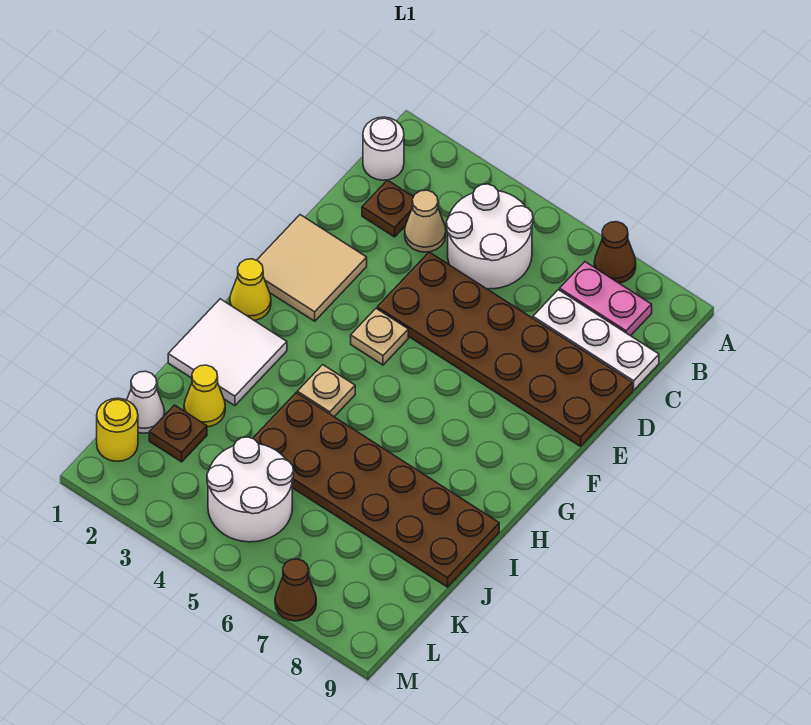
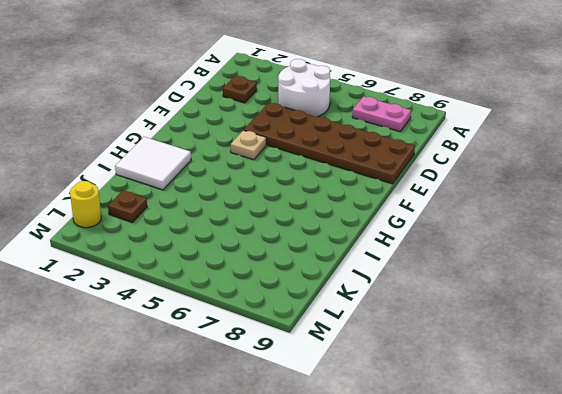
none -> brown 1x1 cone [594,222,636,283]
none -> white 1x1 round brick [363,117,404,180]
none -> tan 1x1 cone [405,190,446,252]

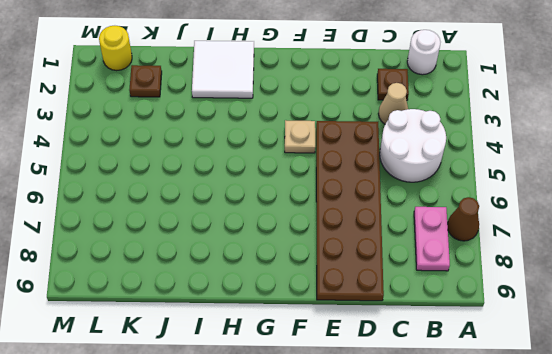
none -> white 1x3 plate [533,290,659,390]
none -> tan 2x2 tile [257,215,367,321]
none -> yellow 1x1 cone [230,259,271,320]

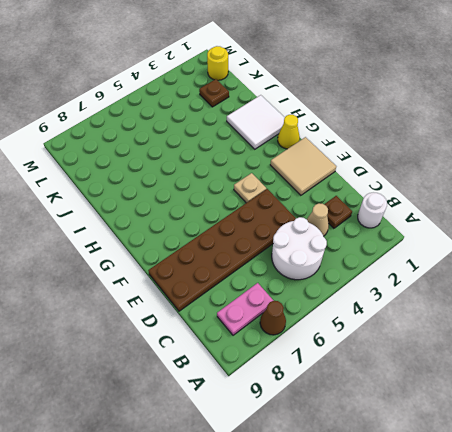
none -> white 1x3 plate [533,290,659,390]
none -> tan 1x1 plate [297,365,355,417]
none -> brown 2x6 plate [253,393,499,587]

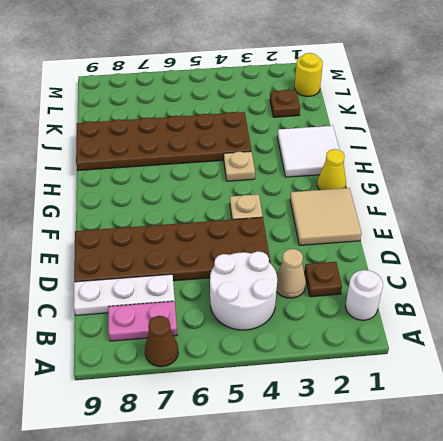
none -> yellow 1x1 cone [184,365,225,427]
none -> white 1x1 cone [127,371,165,433]
none -> white 2x2 round brick [207,437,294,542]

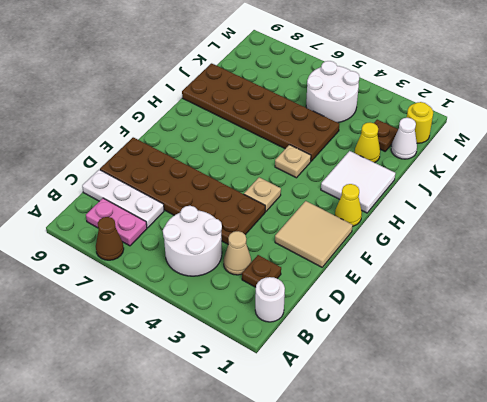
none -> brown 1x1 cone [275,559,316,621]

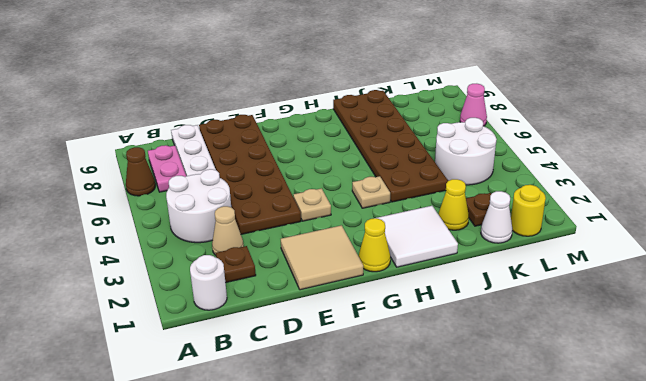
pink 1x1 cone [460,84,487,126] -> brown 1x1 cone [275,559,316,621]

